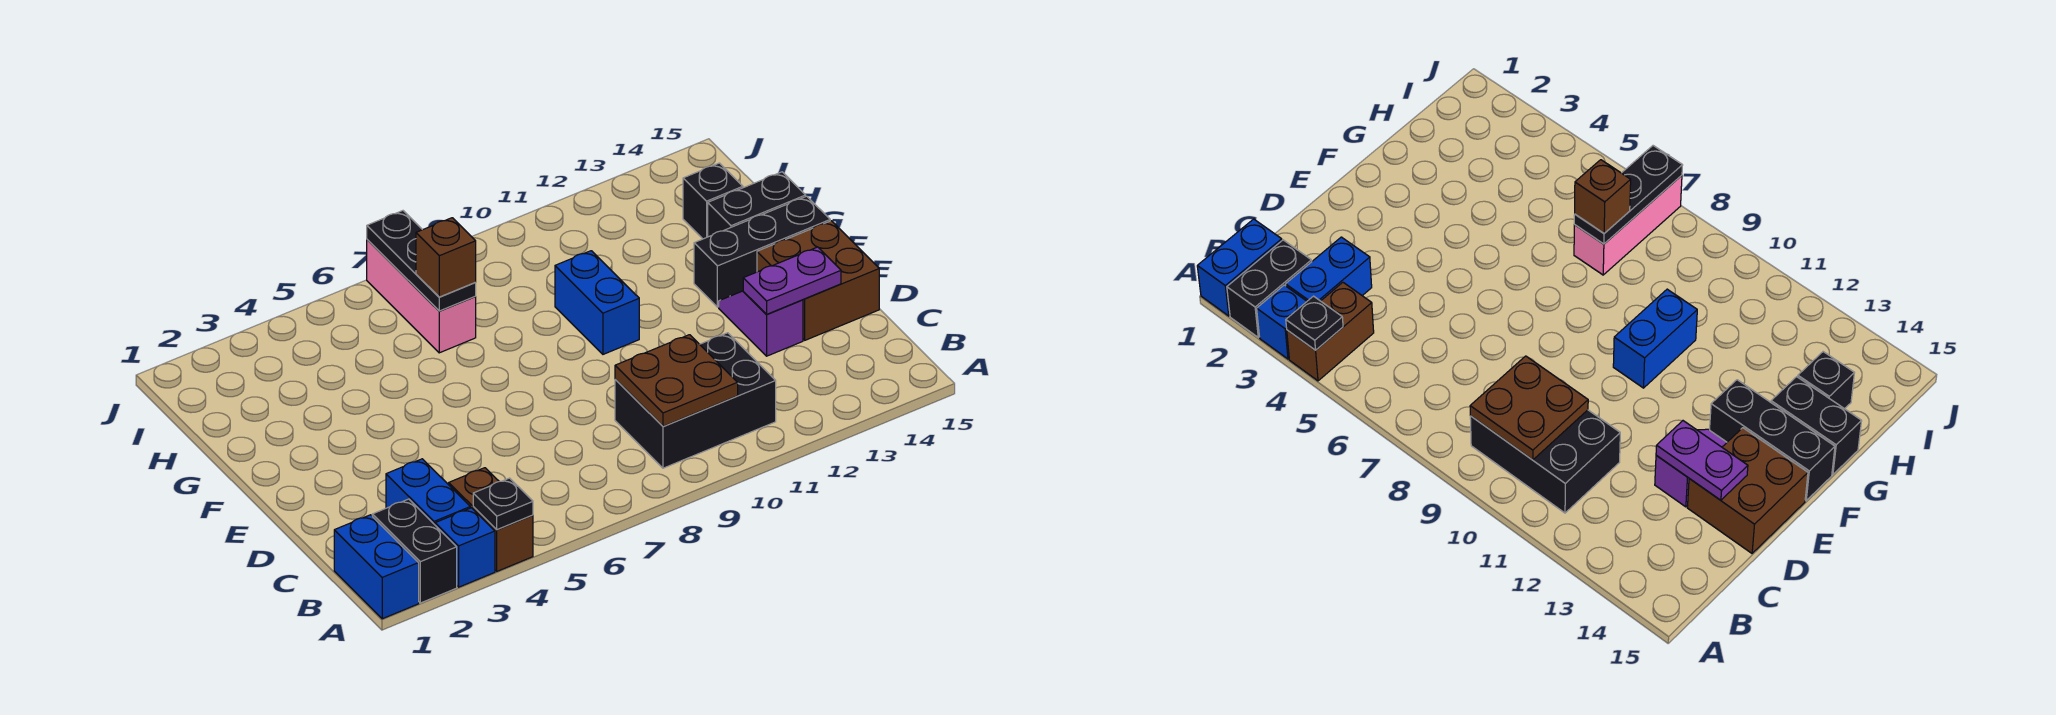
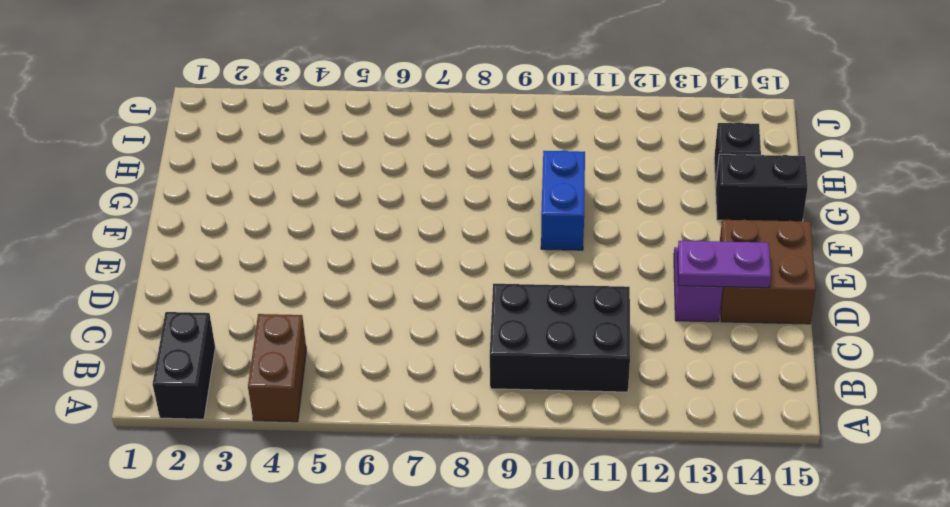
none -> blue 1x2 brick [334,515,419,619]
none -> blue 1x1 brick [435,508,495,587]
none -> blue 1x2 brick [386,459,470,525]

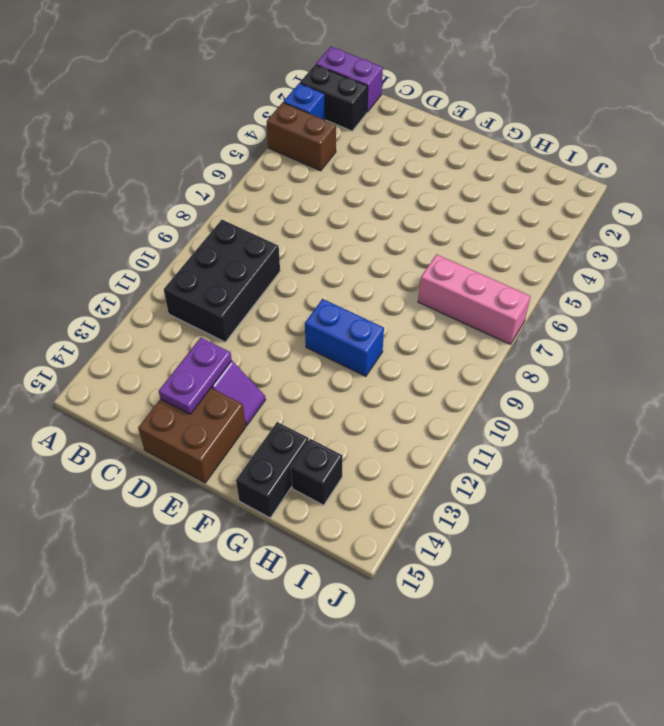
purple 1x2 brick [316,47,383,112] -> blue 1x2 brick [334,515,419,619]
none -> blue 1x2 brick [386,459,470,525]
none -> black 1x3 brick [694,196,830,307]
none -> black 1x1 plate [473,478,533,530]

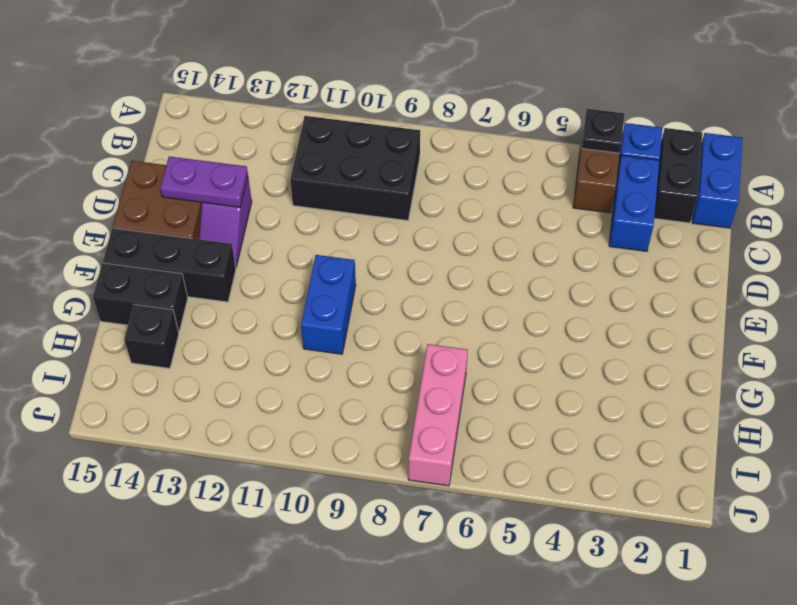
none -> brown 2x2 plate [615,335,738,427]
none -> black 1x3 plate [367,211,476,311]
none -> brown 1x1 brick [416,218,476,297]

